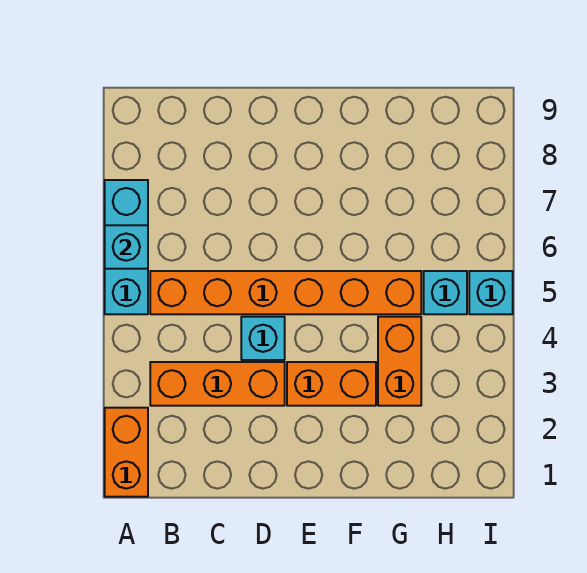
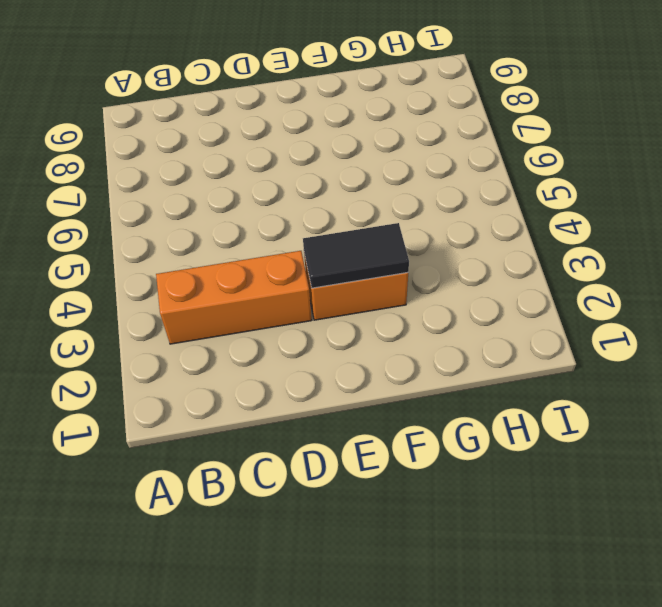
black 1x2 tile [303,223,409,288] -> none
none -> orange 1x2 brick [105,408,148,497]
none -> cyan 1x3 brick [105,180,148,314]

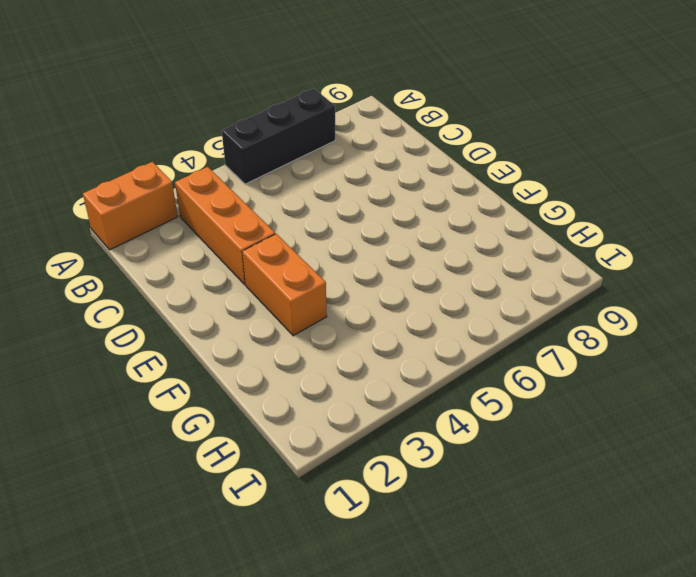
black 1x3 brick [222,88,335,184] -> cyan 1x3 brick [105,180,148,314]
none -> orange 1x6 brick [150,271,421,314]
none -> cyan 1x1 brick [241,317,285,360]

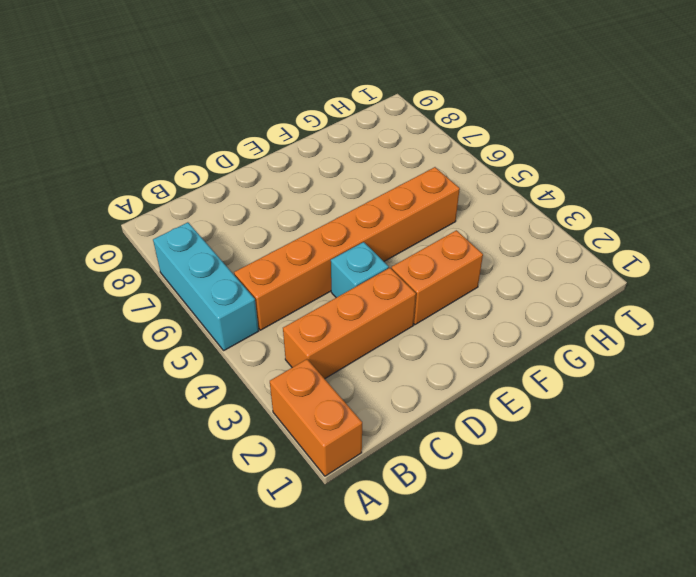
none -> orange 1x2 brick [378,317,421,406]
none -> cyan 1x1 brick [424,271,467,314]

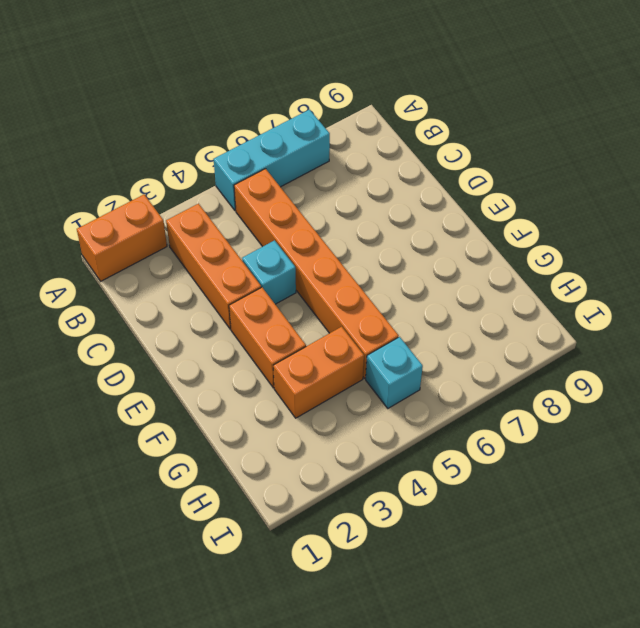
none -> cyan 1x1 brick [469,271,513,314]
none -> cyan 1x1 brick [105,225,148,269]

